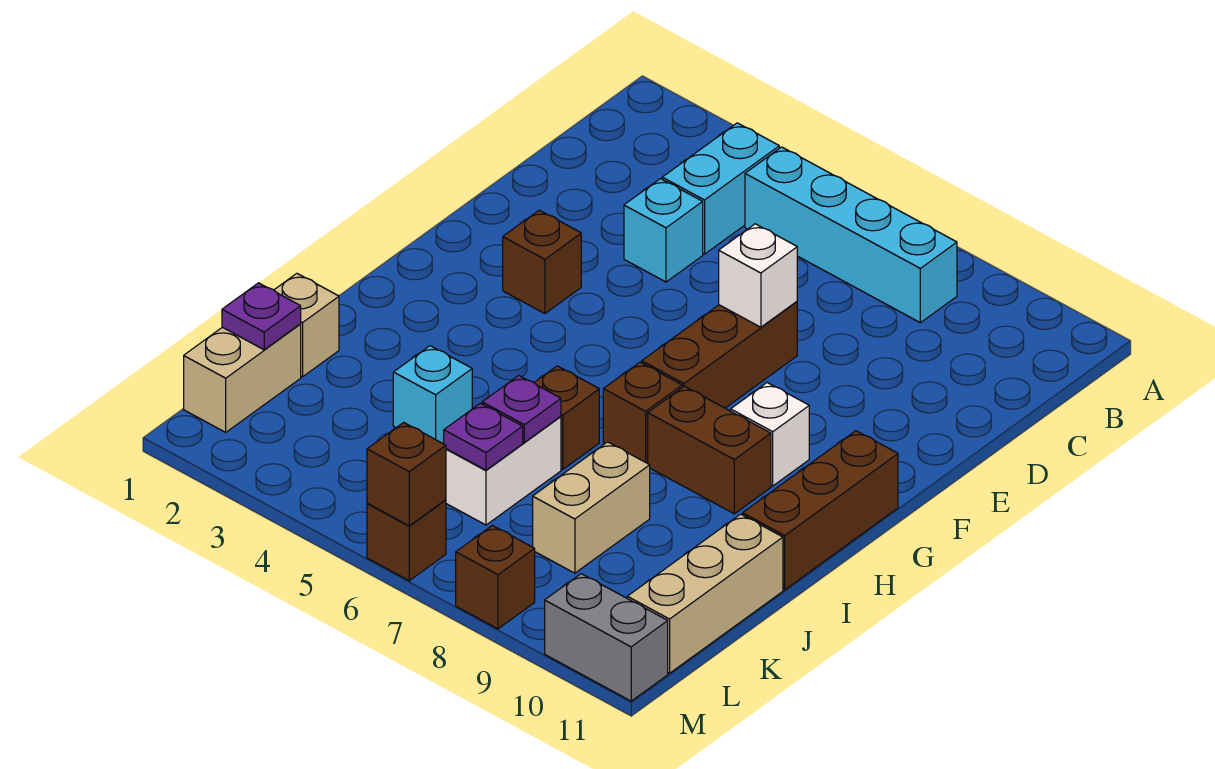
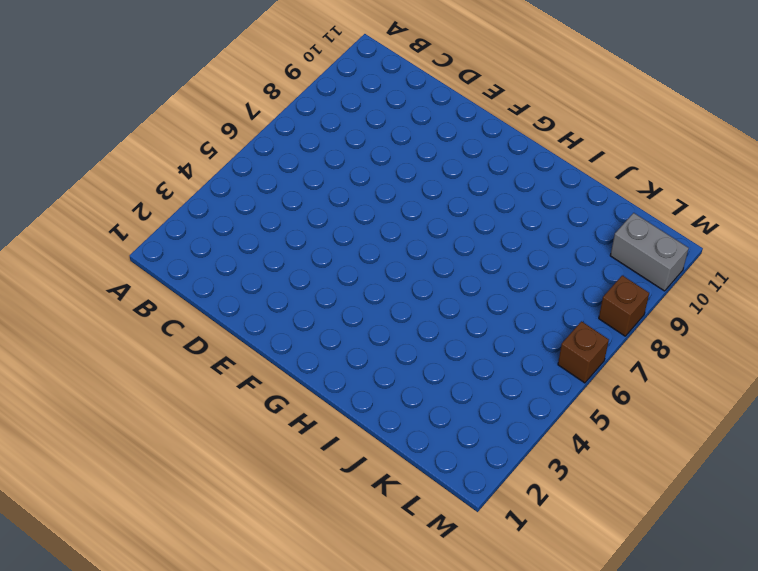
grey 1x2 brick [610,213,689,291] -> grey 1x2 brick turned to [545,574,668,701]
none -> cyan 1x2 brick [662,123,779,254]
none -> cyan 1x4 brick [745,147,957,323]
none -> cyan 1x1 brick [624,179,703,282]

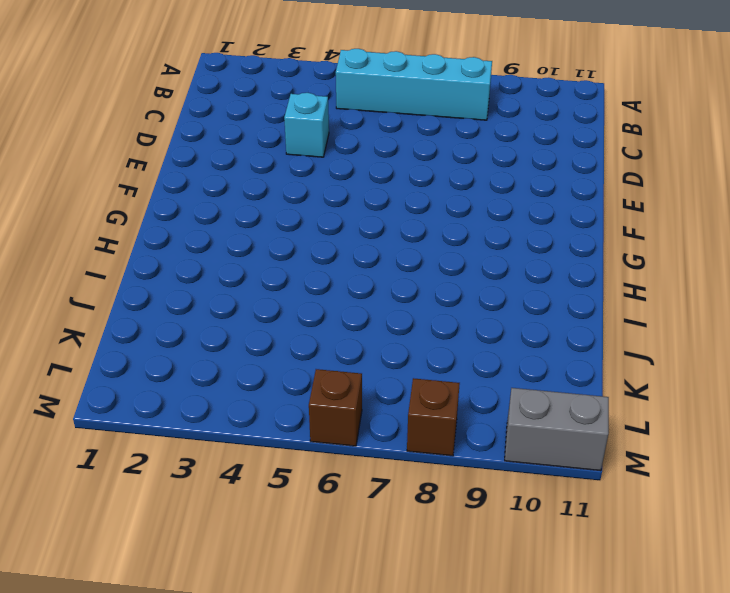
none -> cyan 1x2 brick [662,123,779,254]
none -> brown 1x3 brick [642,302,797,408]
none -> brown 1x1 brick [503,210,581,314]

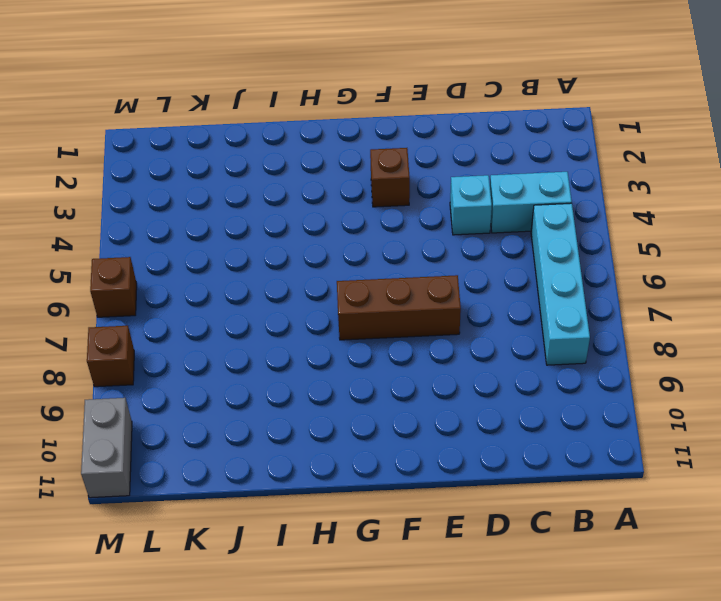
none -> white 1x1 brick [731,383,809,486]
none -> brown 1x3 brick [743,431,898,590]
none -> brown 1x1 brick [603,362,682,463]

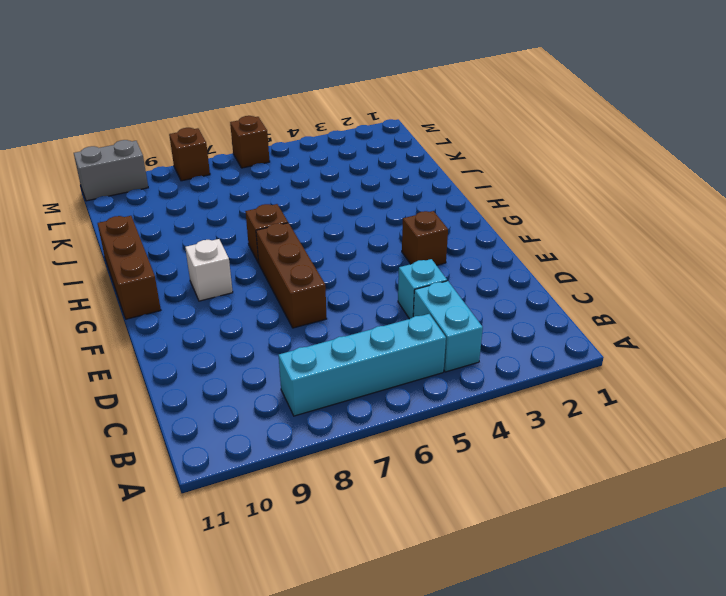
none -> brown 1x2 brick [648,386,771,514]
none -> brown 1x1 brick [534,366,599,469]
none -> tan 1x1 brick [274,274,339,377]

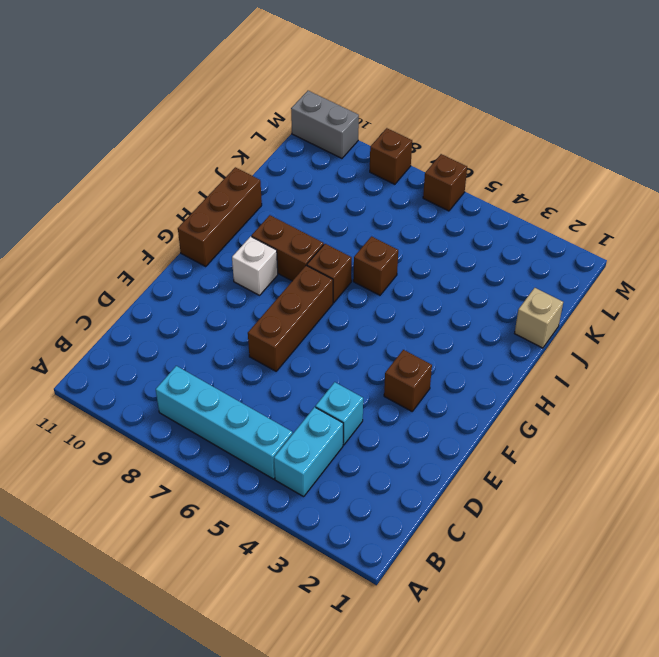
none -> cyan 1x1 brick [393,346,472,444]
none -> white 1x2 brick [446,416,561,525]
none -> tan 1x2 brick [533,442,650,573]

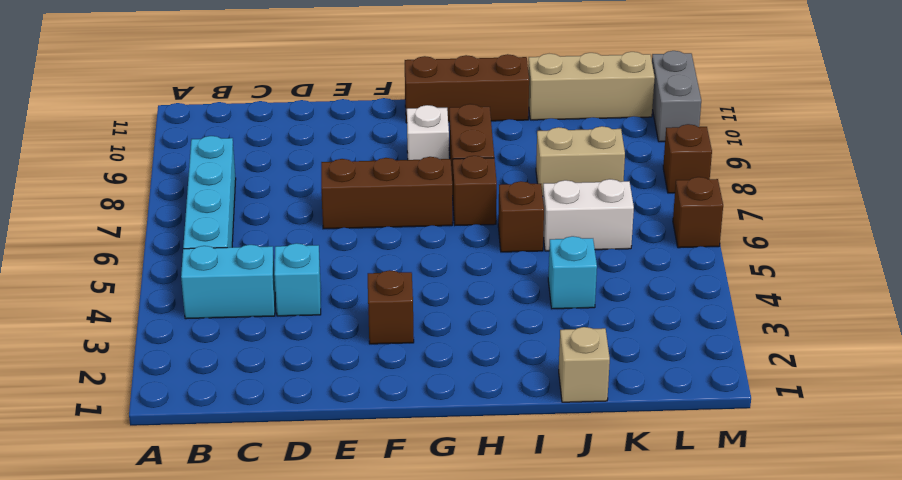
none -> tan 1x2 brick [184,324,301,432]
none -> white 1x1 brick [719,224,797,327]
none -> purple 1x1 plate [482,376,561,442]

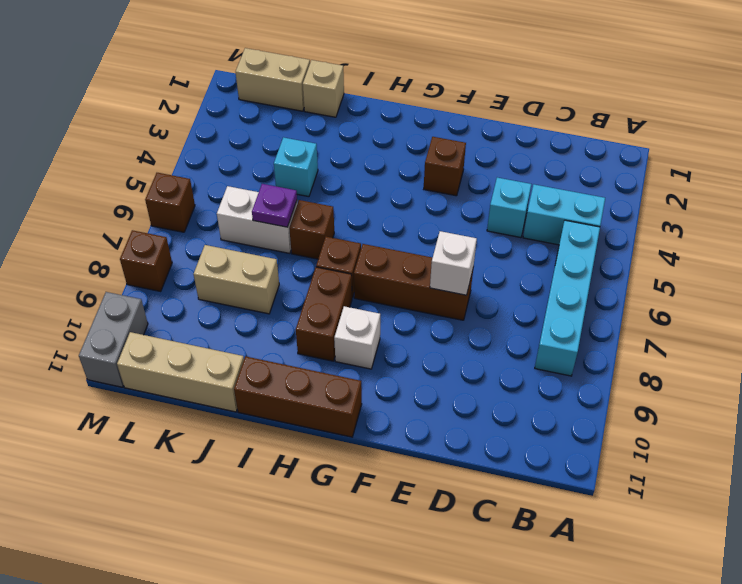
none -> purple 1x1 plate [222,283,301,350]
none -> purple 1x1 plate [444,403,523,470]
none -> brown 1x1 brick [367,422,446,526]

